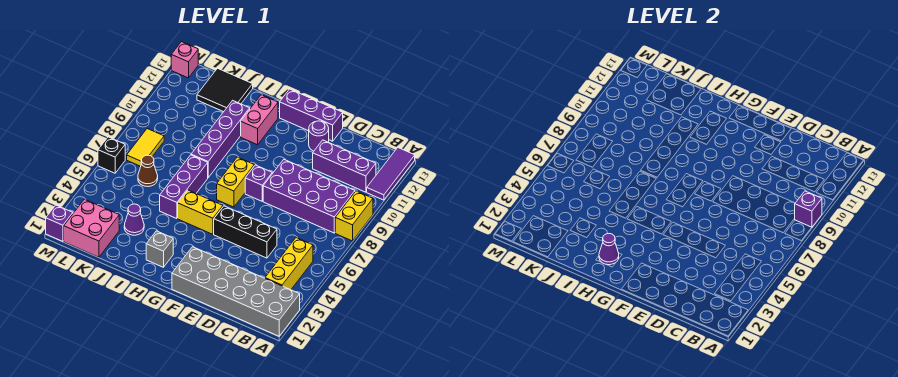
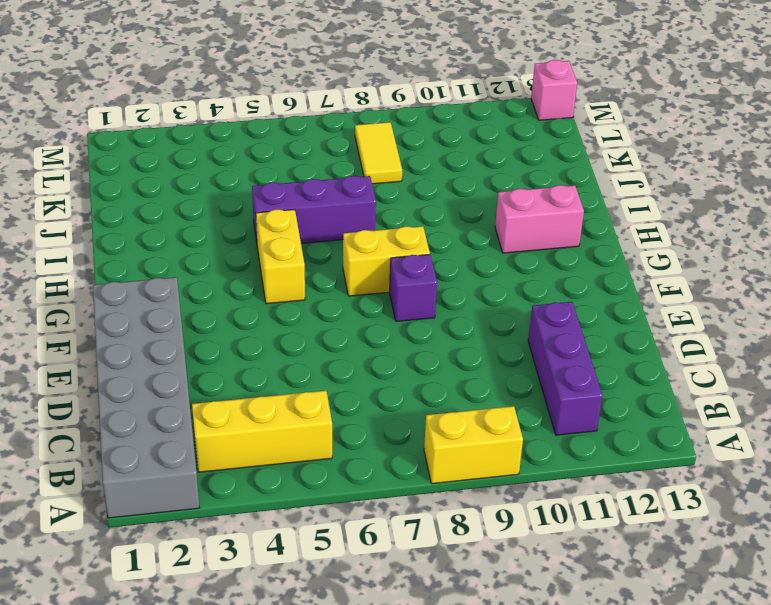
yellow 1x2 tile [355,122,402,184] -> yellow 1x2 tile turned to [127,129,164,166]
none -> purple 1x3 tile [367,148,415,200]
none -> purple 2x4 brick [263,160,355,233]
none -> black 1x3 brick [214,206,277,258]

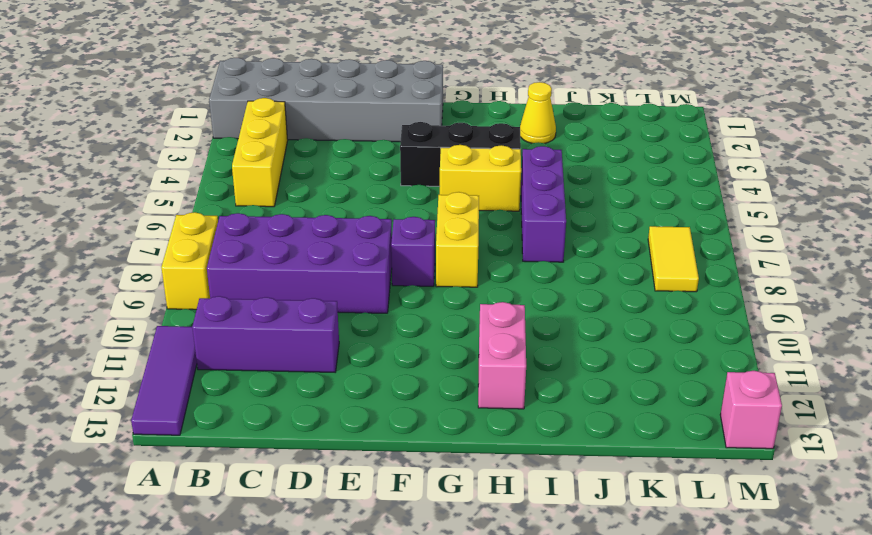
black 1x3 brick [400,122,521,186] -> black 1x3 brick moved to [214,206,277,258]
yellow 1x1 cone [520,82,556,143] -> none
none -> purple 1x1 round brick [309,121,329,151]
none -> purple 1x3 brick [280,89,343,141]
none -> grey 1x1 brick [146,231,173,267]

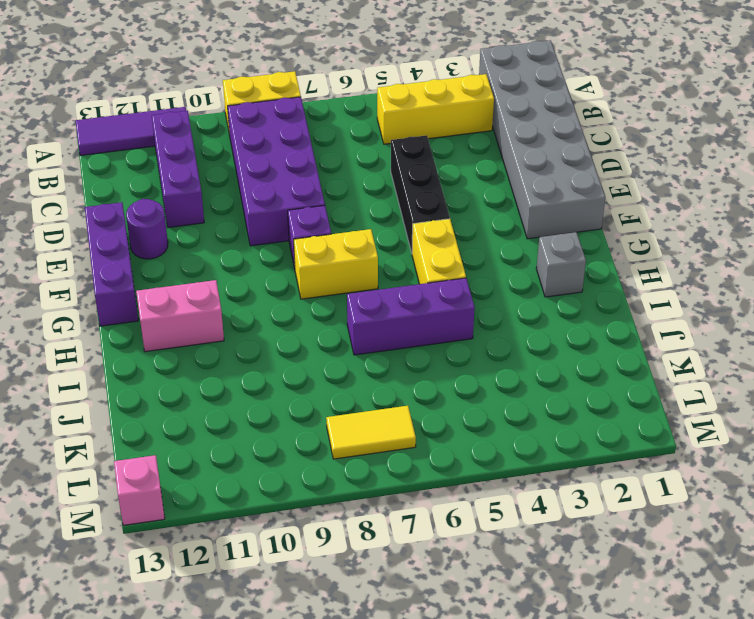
none -> purple 1x4 brick [191,100,250,178]
none -> purple 1x1 cone [124,204,144,235]
none -> black 2x2 tile [197,68,253,112]

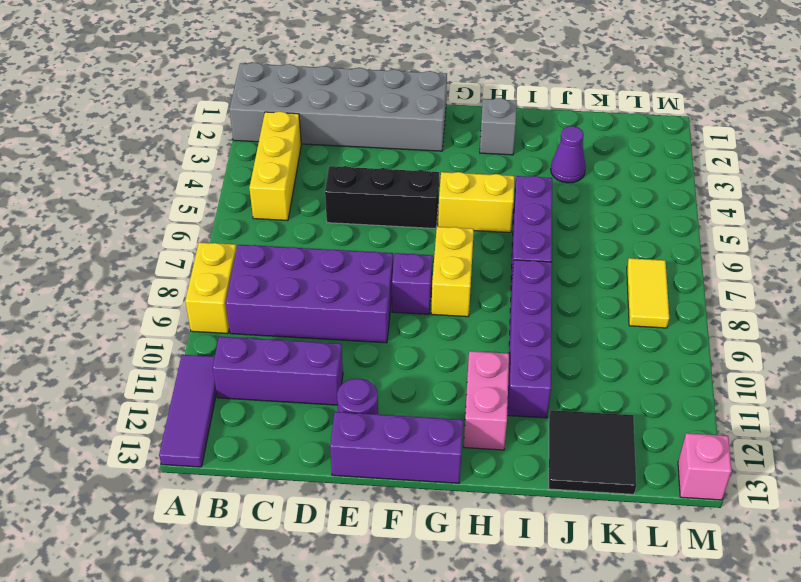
none -> pink 2x2 brick [64,199,119,257]
none -> brown 1x1 cone [138,155,158,187]
none -> purple 1x1 brick [46,205,73,241]

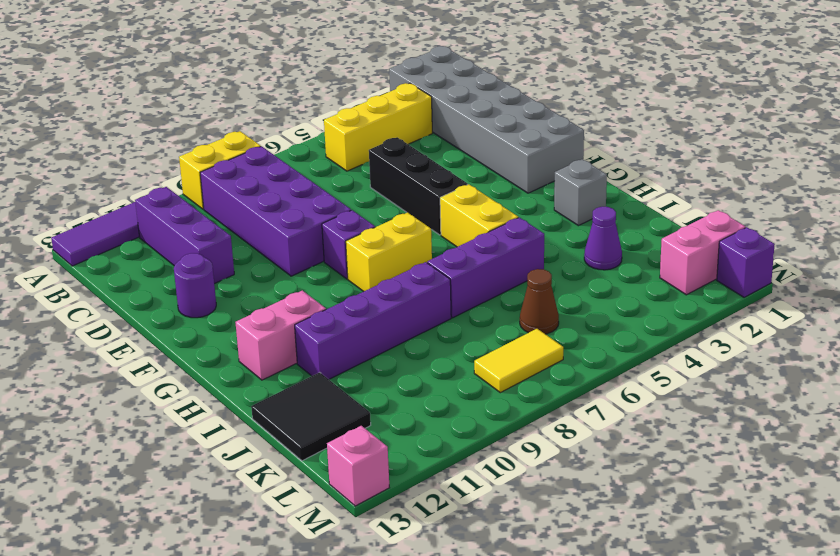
pink 1x2 brick [660,210,745,295] -> pink 2x2 brick [64,199,119,257]
none -> purple 1x3 brick [280,89,343,141]
none -> black 1x1 brick [98,137,125,173]
none -> purple 1x1 brick [794,191,822,227]

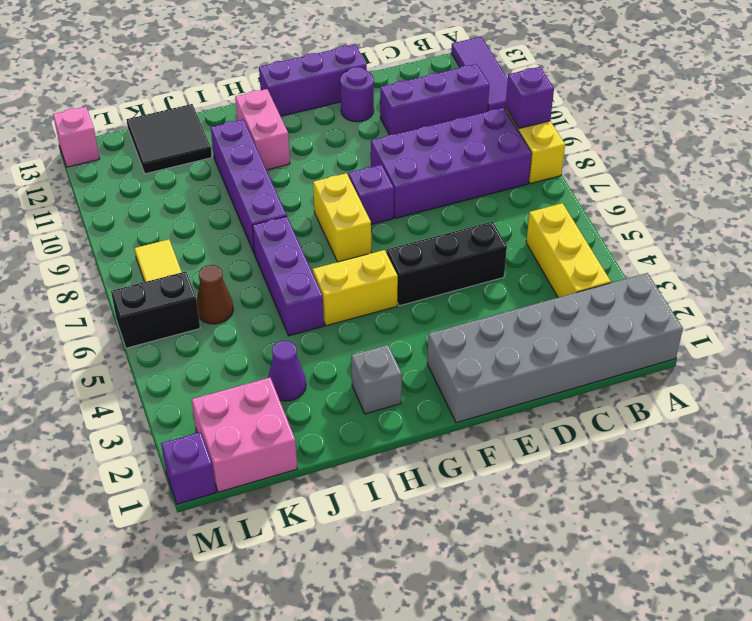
black 1x2 brick [111,272,200,348] -> black 1x1 brick [98,137,125,173]
none -> purple 1x1 cone [599,233,619,265]

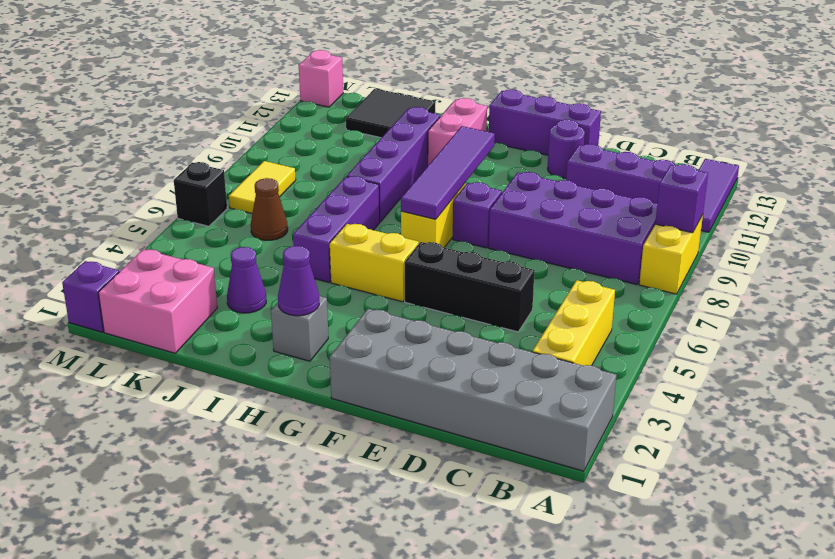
purple 1x4 tile [401,126,495,219] -> none

